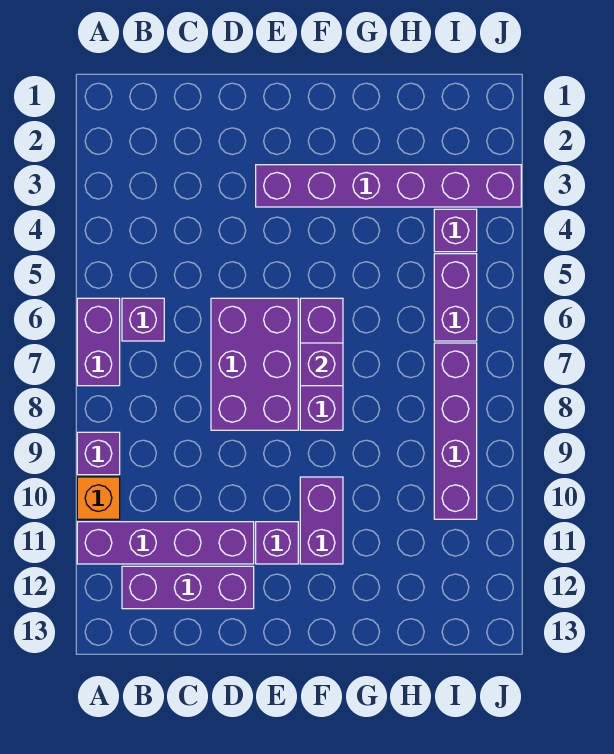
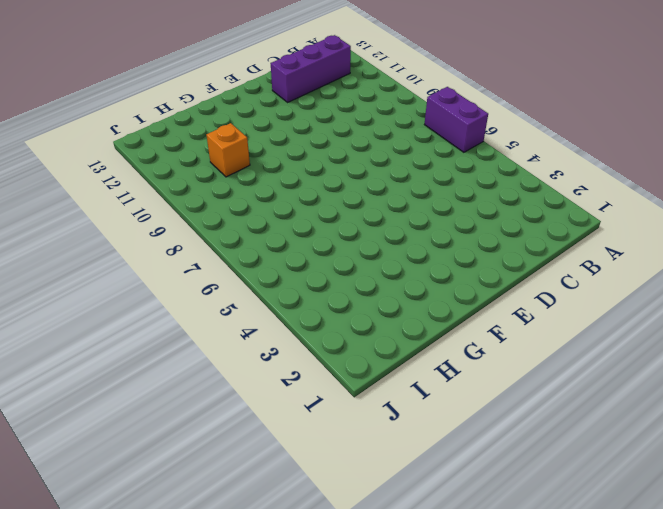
orange 1x1 brick [207,123,250,177] -> orange 1x1 brick moved to [77,477,120,519]
none -> purple 1x1 brick [77,432,120,475]
none -> purple 1x4 brick [77,522,254,564]
none -> purple 1x1 brick [122,298,164,341]

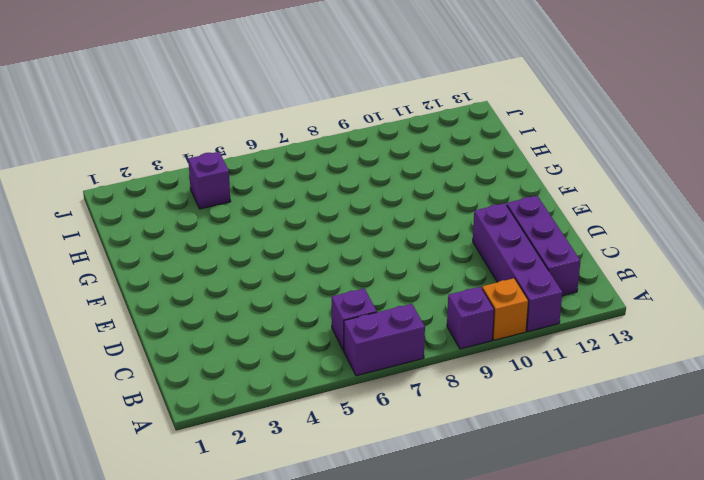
none -> purple 2x3 brick [211,298,298,430]
none -> purple 1x6 brick [256,165,521,207]
none -> purple 1x1 brick [256,522,298,564]

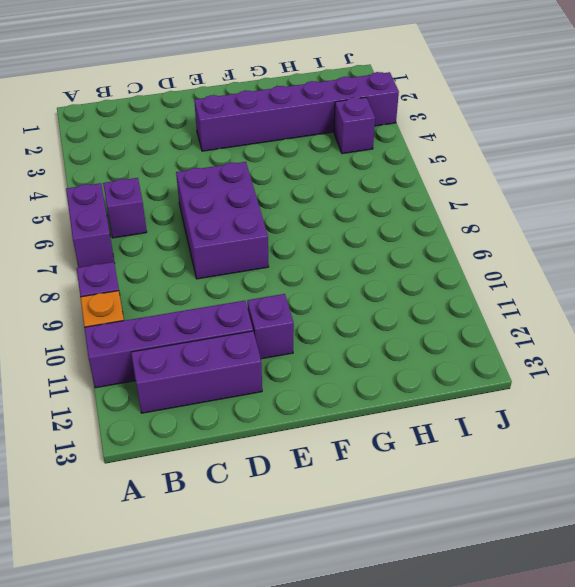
none -> purple 1x3 brick [300,298,343,430]
none -> purple 1x2 brick [300,477,343,564]
none -> purple 1x2 brick [434,254,477,341]

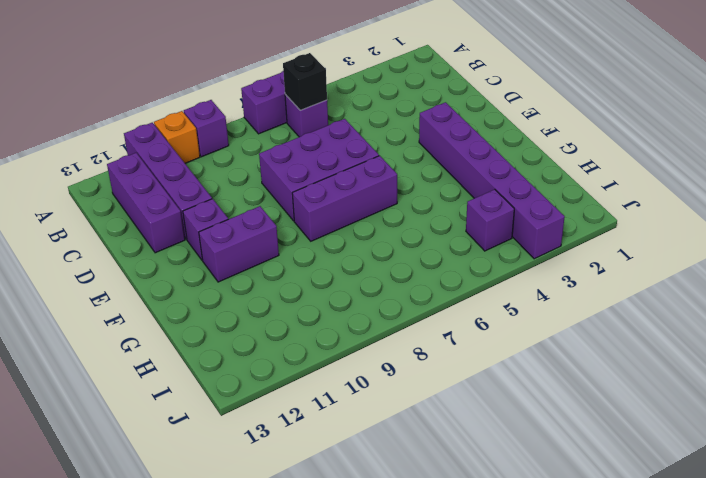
black 1x1 brick [283,53,327,110] -> none
none -> purple 1x2 brick [434,254,477,341]
none -> purple 1x4 brick [434,343,477,519]
none -> purple 1x1 brick [300,343,343,386]

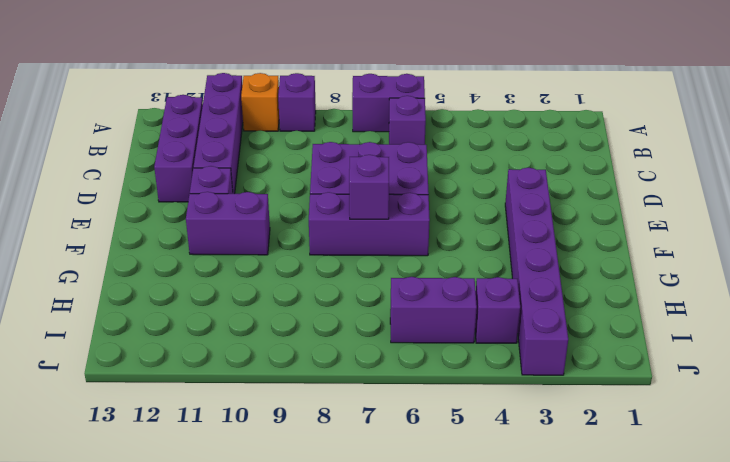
none -> purple 1x4 brick [434,343,477,519]

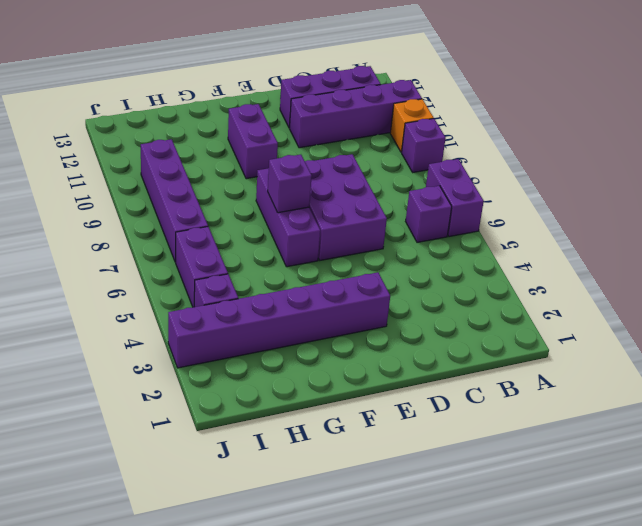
none -> purple 1x1 brick [256,522,298,564]

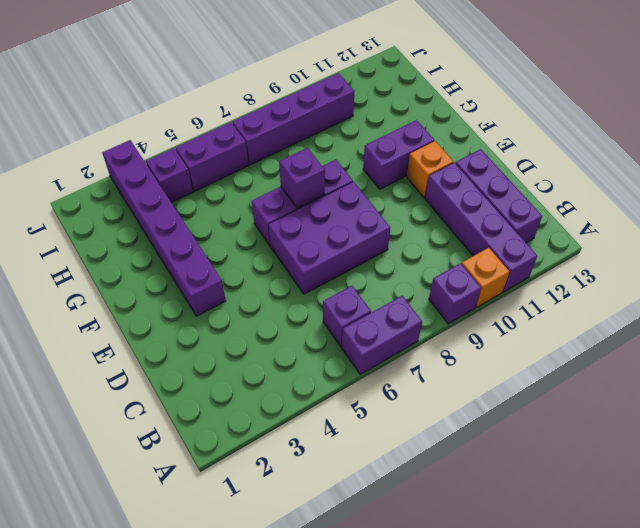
orange 1x1 brick [407,141,453,198] -> purple 1x1 brick [256,522,298,564]

